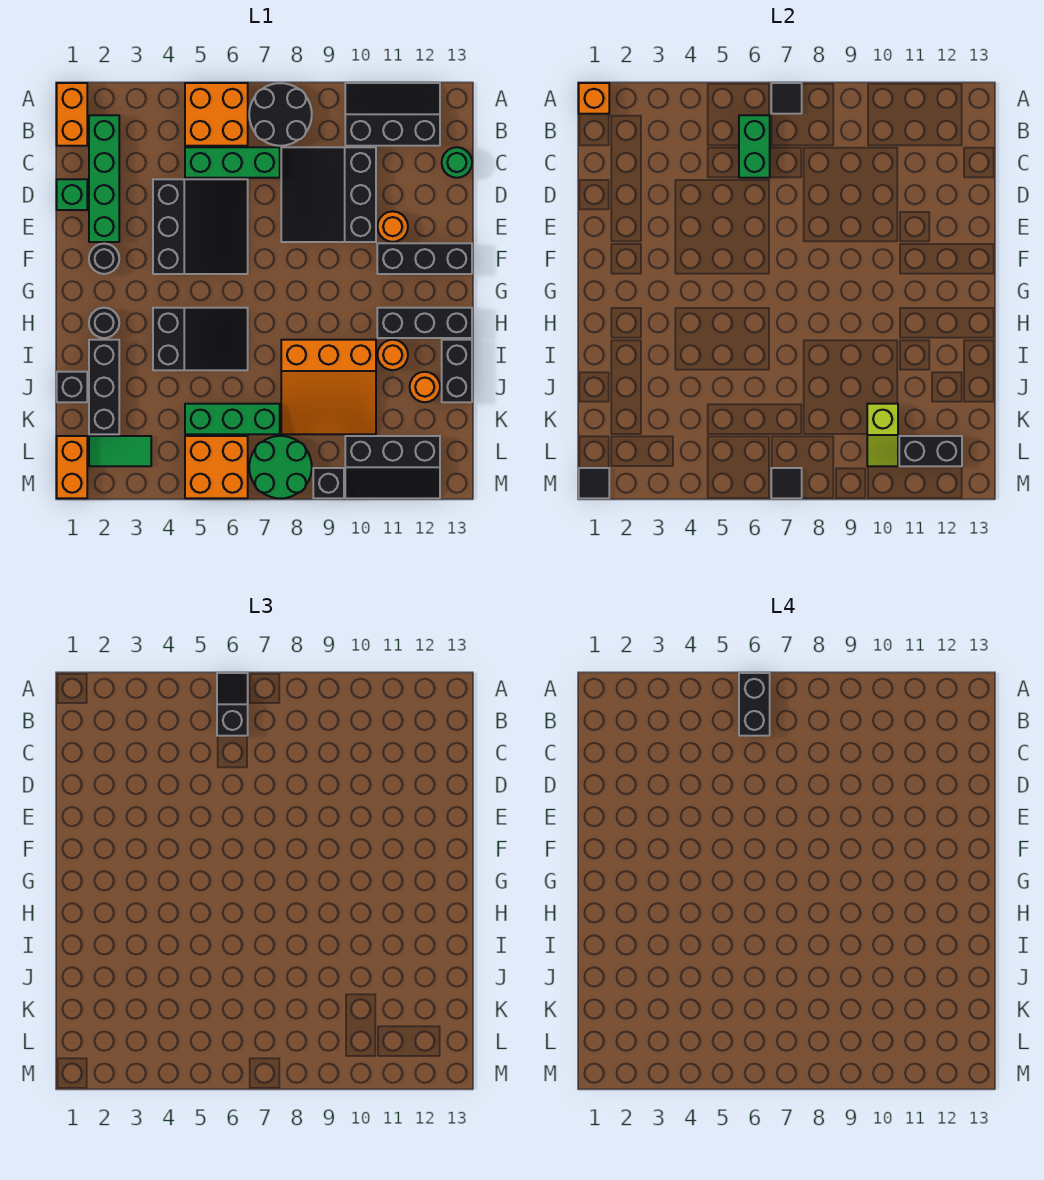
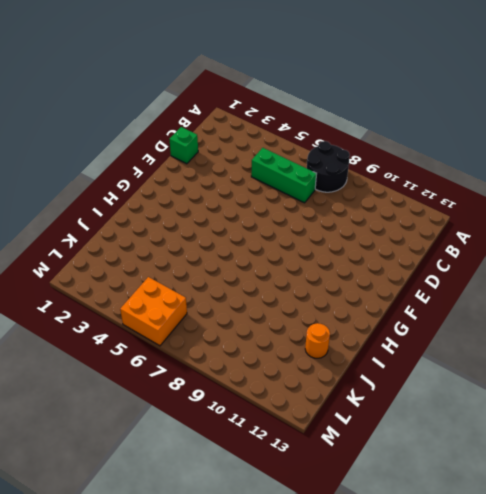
none -> orange 1x2 brick [57,83,87,146]
none -> orange 2x2 brick [185,83,248,146]
none -> black 2x3 slope [345,83,440,146]
none -> green 1x4 brick [89,115,119,242]

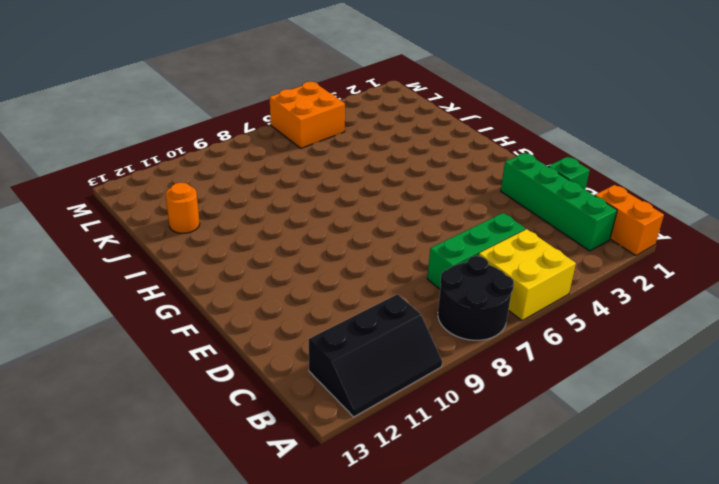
yellow 2x2 brick [479,229,576,321] -> orange 2x2 brick [185,83,248,146]
none -> black 3x3 slope [281,147,376,242]
none -> green 1x1 round brick [442,147,472,178]
none -> black 3x3 slope [153,179,248,274]
none -> orange 1x1 round brick [377,211,408,242]

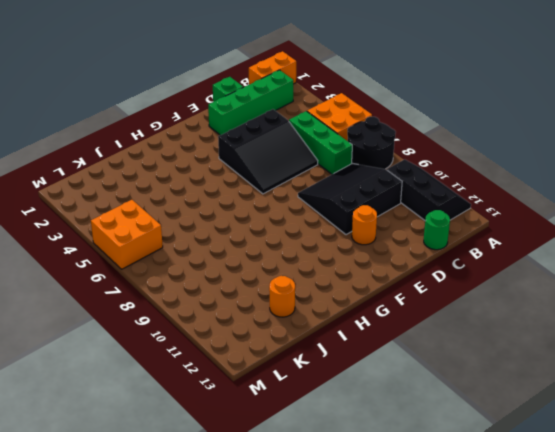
none -> black 1x1 round brick [89,244,119,274]
none -> black 1x3 brick [377,243,472,274]
none -> black 1x1 round brick [89,308,119,338]
none -> black 2x3 slope [153,308,248,370]

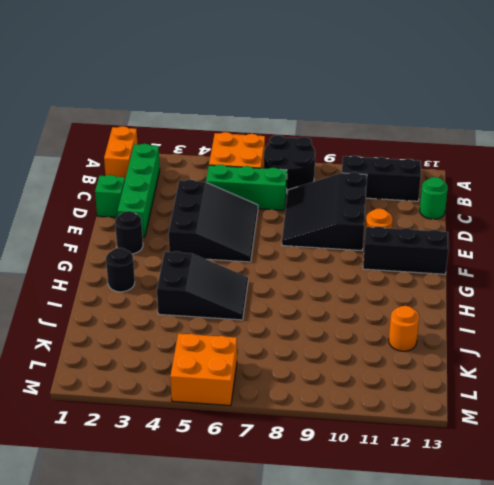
none -> black 1x3 brick [377,308,472,338]
none -> black 1x3 brick [89,340,119,434]
none -> orange 3x3 slope [281,340,376,434]
none -> orange 1x1 round brick [378,340,408,370]

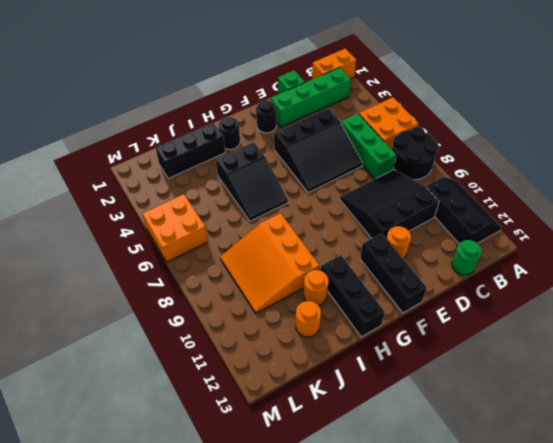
none -> black 1x2 brick [442,340,472,402]
none -> black 1x1 brick [57,372,87,402]
none -> green 1x3 brick [185,404,280,434]
none -> orange 1x2 brick [57,436,87,498]

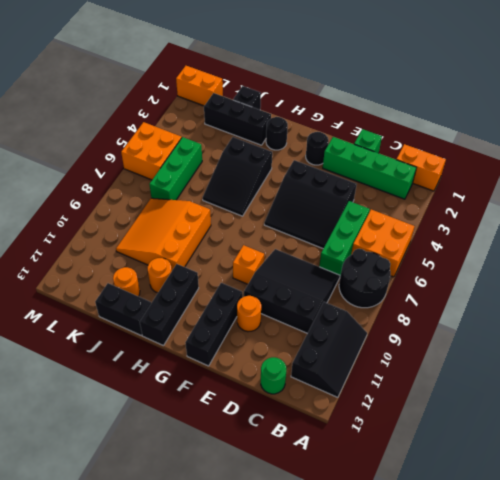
orange 1x1 brick [233,245,264,284] -> orange 1x1 brick moved to [579,83,609,114]
none -> green 1x2 tile [89,436,151,466]
none -> green 2x2 round brick [249,436,312,498]
none -> black 2x3 slope [345,436,440,498]
none -> black 1x1 brick [313,468,344,498]

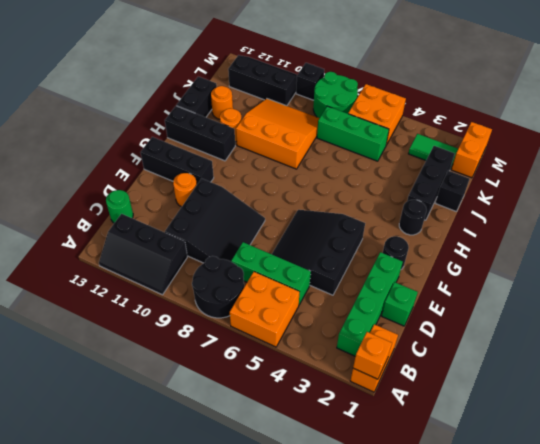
none -> black 2x3 slope [153,308,248,370]
none -> black 1x1 tile [771,83,802,114]
none -> green 1x2 brick [739,115,770,178]
none -> lime 1x2 slope [867,404,898,466]

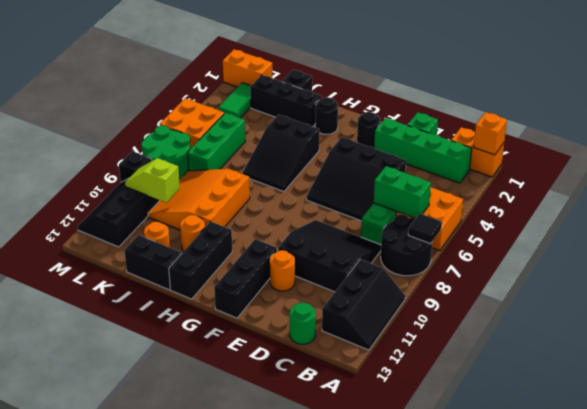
none -> black 1x2 brick [899,436,962,466]
none -> black 1x1 tile [579,468,609,498]
none -> black 1x1 tile [771,468,802,498]
none -> black 1x2 slope [217,673,248,736]

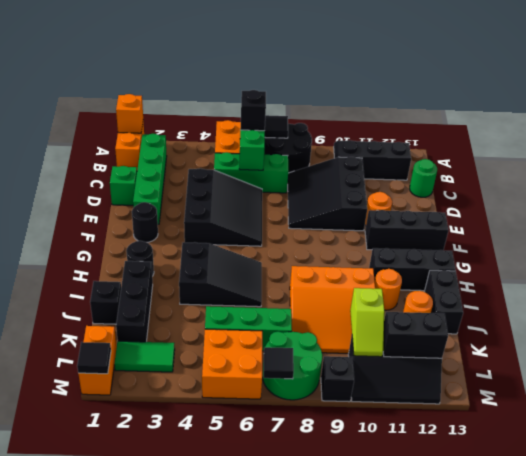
none -> black 1x2 brick [739,673,770,736]

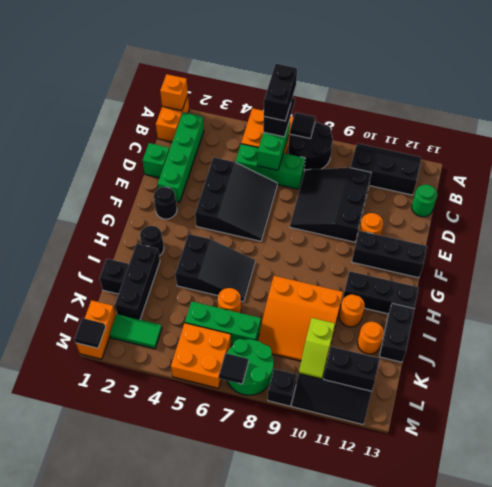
orange 1x1 round brick [218,288,241,313] -> none

